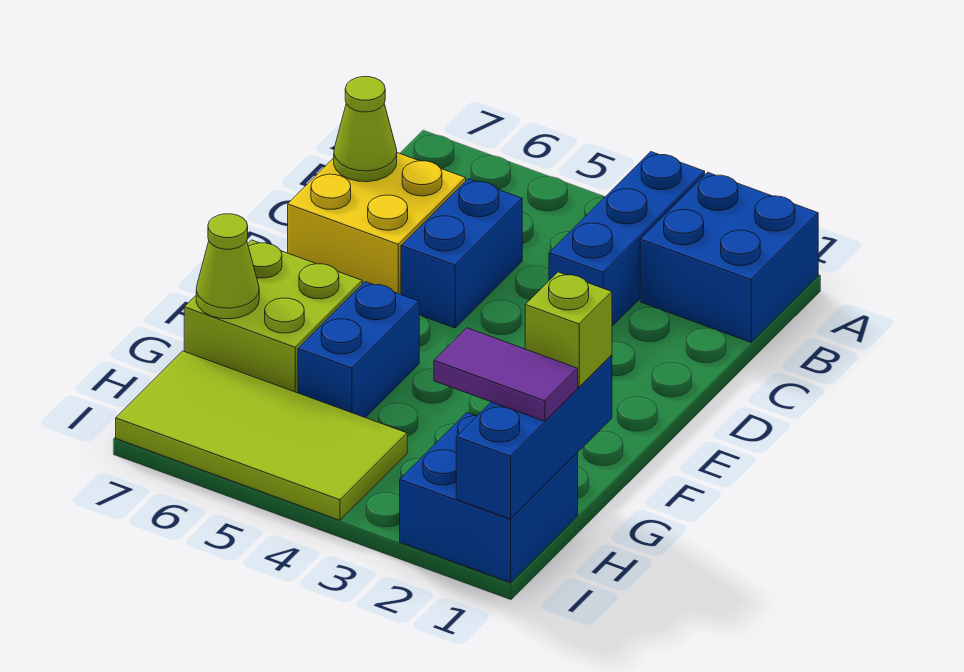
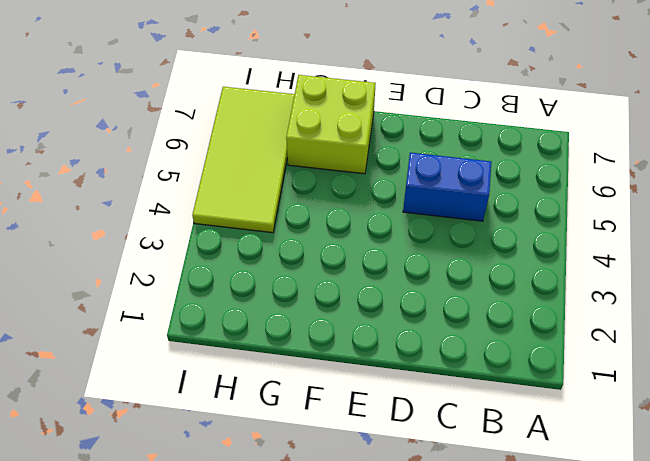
none -> blue 2x2 brick [640,172,818,342]
none -> blue 1x3 brick [549,152,705,326]
none -> yellow 2x2 brick [288,153,466,294]

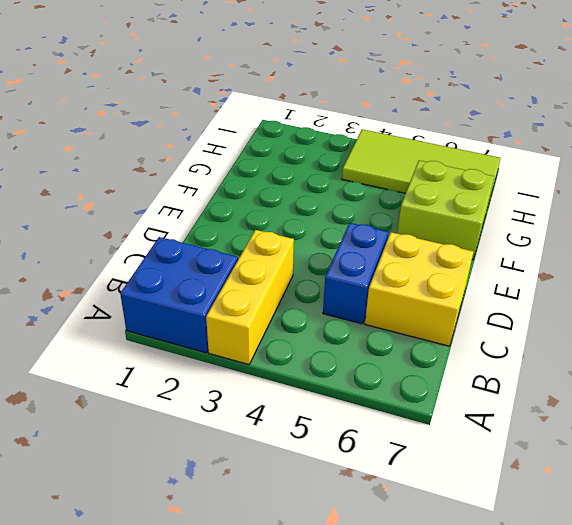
yellow 1x3 brick [206,230,294,365] -> blue 1x3 brick [549,152,705,326]
none -> blue 1x2 brick [298,282,419,418]
none -> blue 2x2 brick [400,413,578,583]
none -> lime 1x1 cone [334,77,397,182]

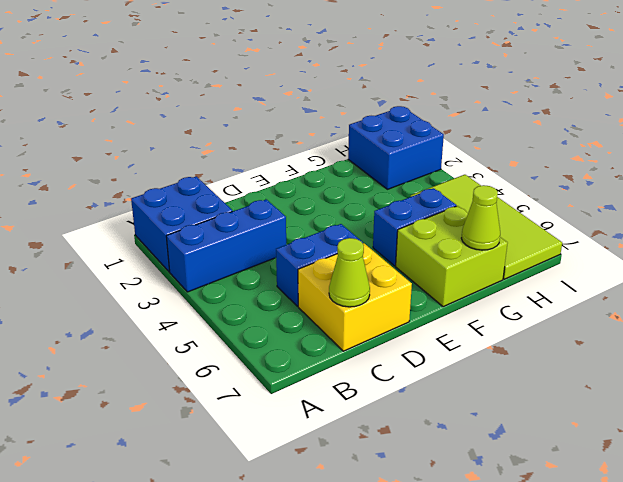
none -> blue 1x3 brick [456,355,612,519]
none -> lime 1x1 brick [525,272,612,387]
none -> purple 1x2 tile [434,328,578,421]

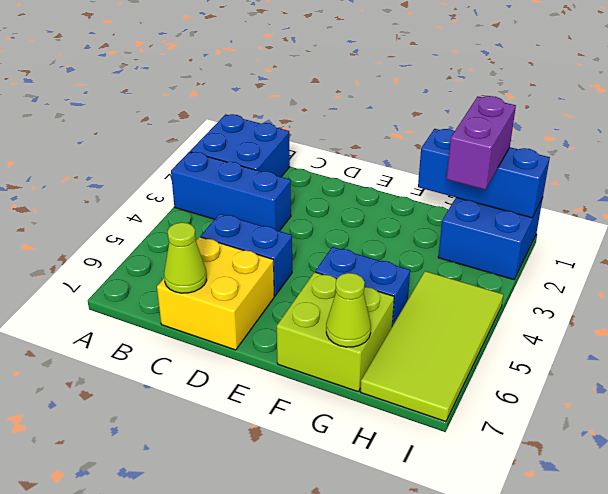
purple 1x2 brick [447,96,516,190] -> purple 1x2 tile [434,328,578,421]
none -> lime 1x1 brick [525,272,612,387]

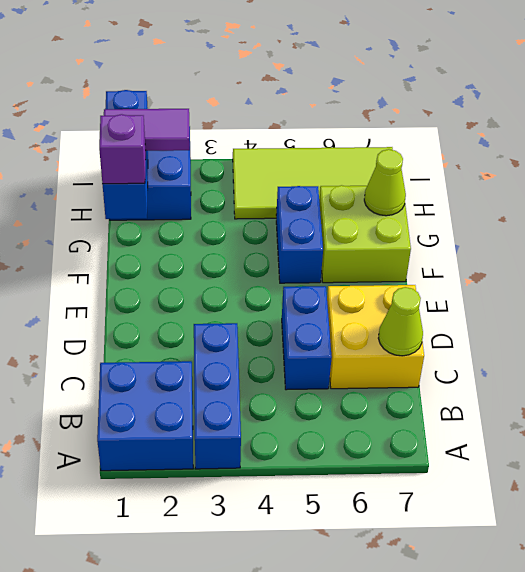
purple 1x1 brick [99,114,146,184] -> lime 1x1 brick [525,272,612,387]

